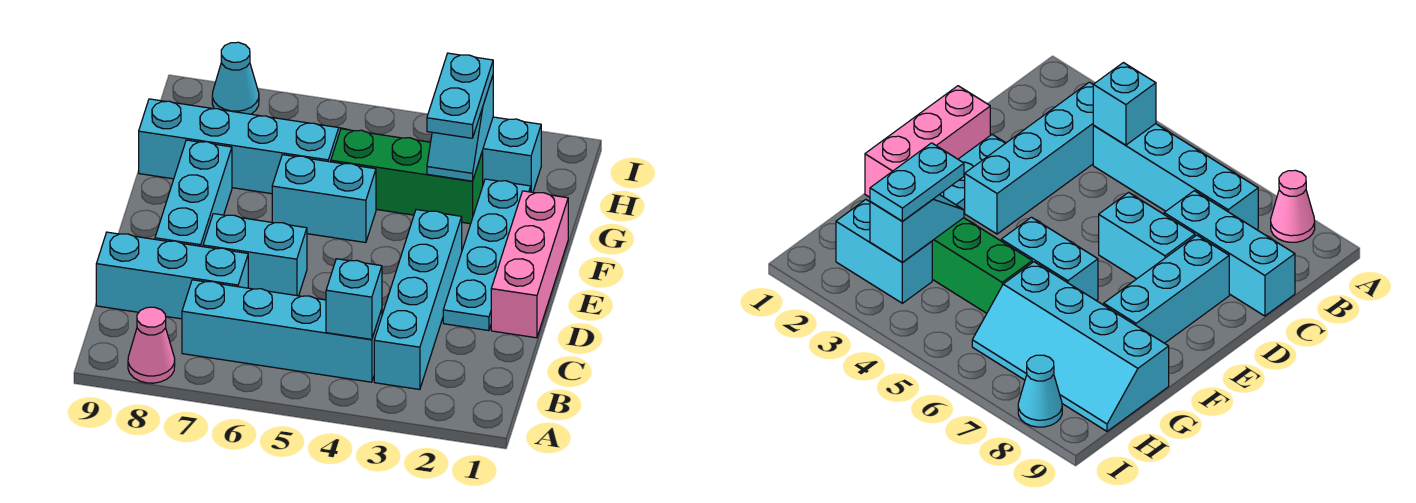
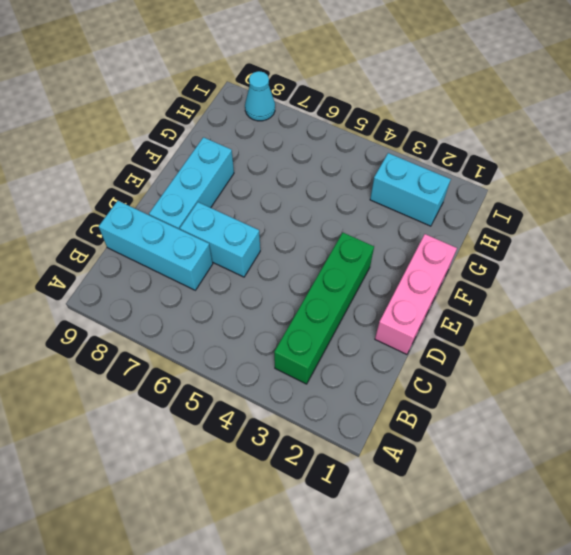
green 1x4 brick [274,233,374,384] -> cyan 1x4 brick [374,210,462,390]
none -> pink 1x1 cone [128,307,175,383]
none -> cyan 1x4 brick [182,280,382,382]
none -> cyan 1x4 plate [443,179,531,331]

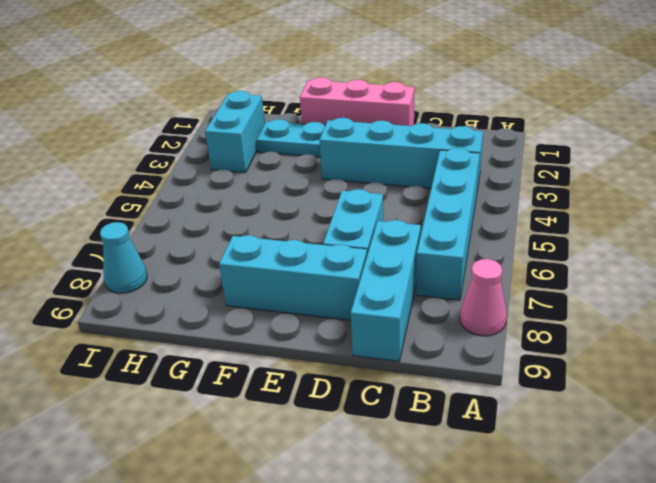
none -> cyan 1x2 brick [272,155,376,243]
none -> green 1x3 brick [331,129,483,224]
none -> cyan 2x4 slope [139,99,347,194]

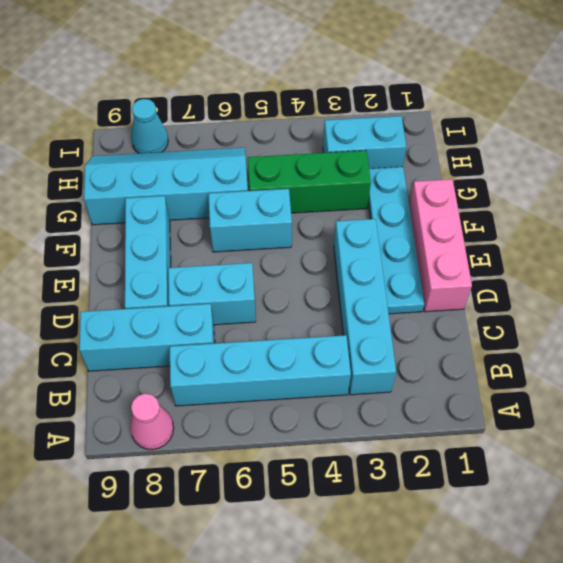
none -> cyan 1x1 brick [326,259,382,339]
none -> cyan 1x2 slope [427,76,493,181]
none -> cyan 1x2 plate [427,53,493,138]

